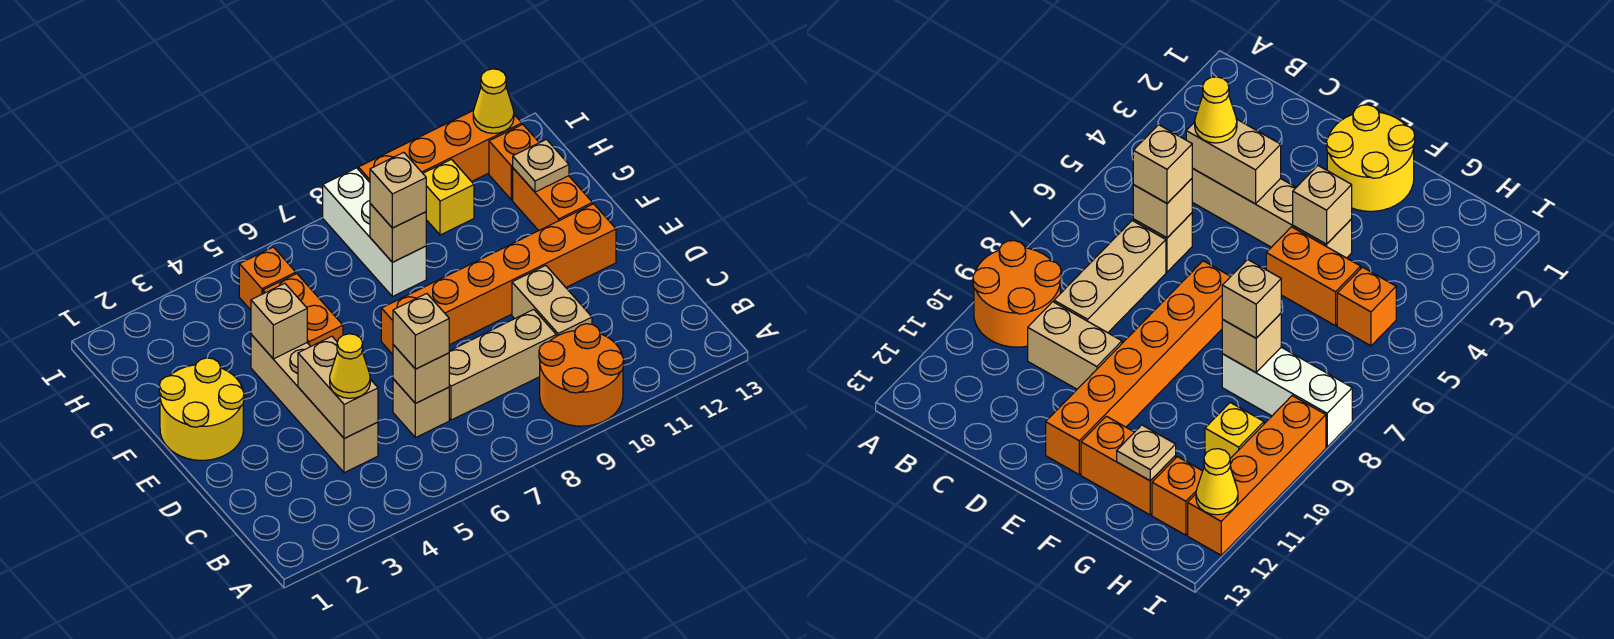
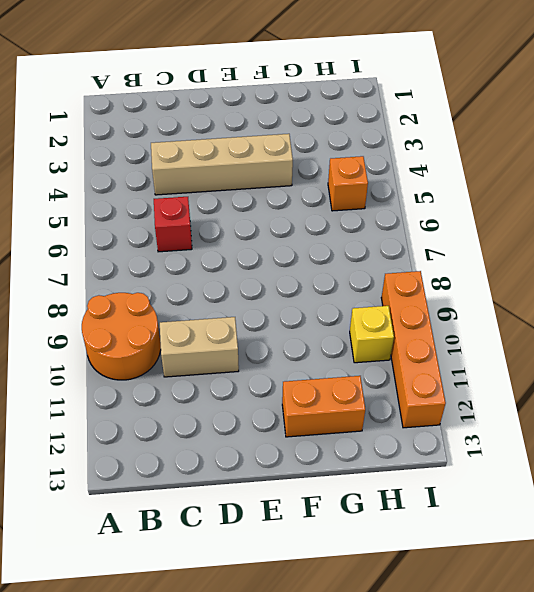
red 1x1 brick [154,197,192,252] -> tan 1x1 brick [393,379,449,438]
none -> tan 1x3 brick [449,310,556,420]
none -> yellow 2x2 round brick [159,358,244,460]
none -> orange 1x6 brick [381,204,616,354]

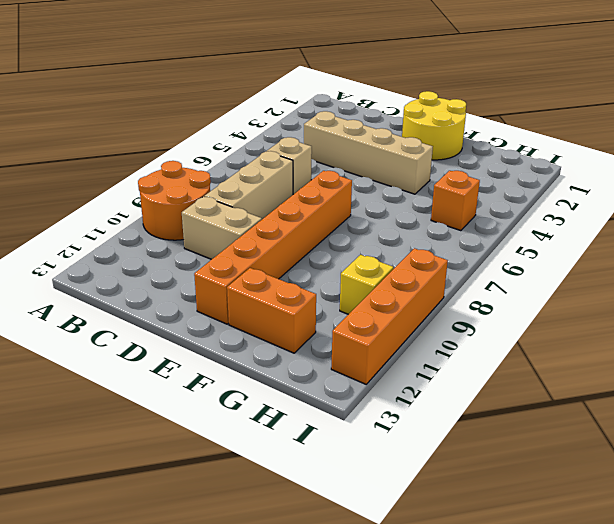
none -> orange 1x2 brick [263,274,343,346]
none -> white 1x3 brick [323,168,426,297]
none -> orange 1x1 brick [489,124,539,200]

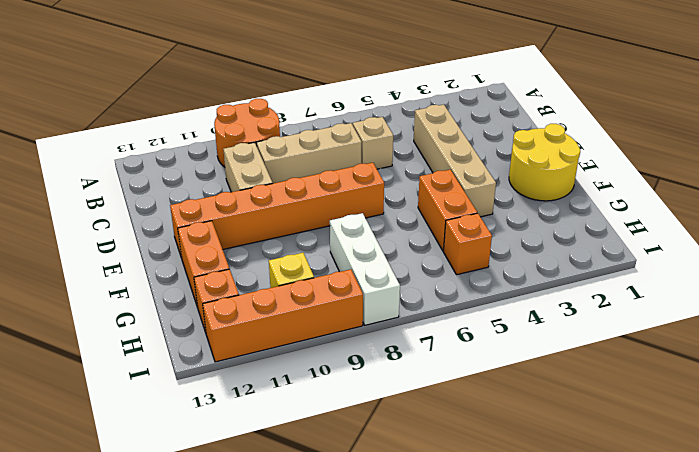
none -> tan 1x2 brick [298,336,378,439]
none -> tan 1x1 brick [393,345,449,403]
none -> tan 1x1 brick [251,283,307,359]

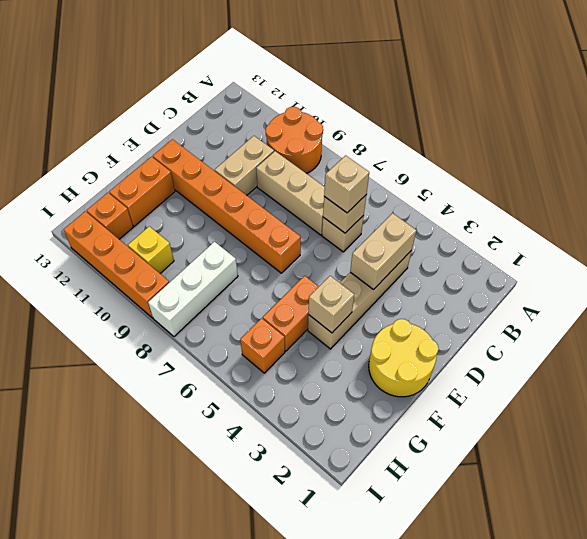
none -> tan 1x1 brick [370,204,426,262]
none -> tan 1x1 plate [513,139,569,192]
none -> yellow 1x1 cone [473,69,514,133]

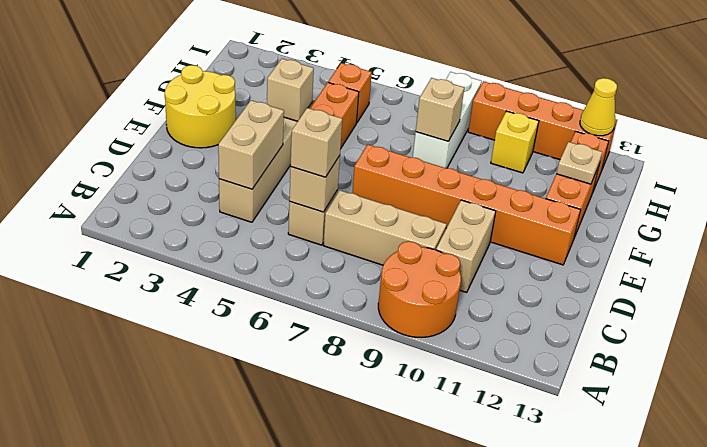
none -> yellow 1x1 cone [330,334,370,398]
none -> tan 1x1 brick [370,152,426,228]

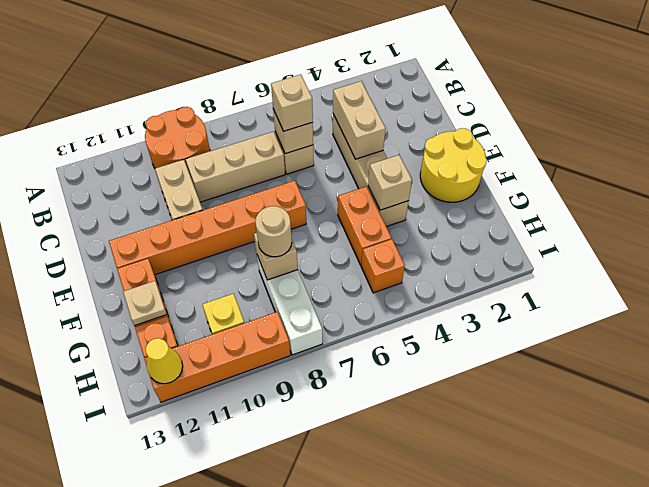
tan 1x1 round brick [255,206,292,257] -> tan 1x1 brick [370,152,426,228]
none -> yellow 1x1 cone [330,334,370,398]

